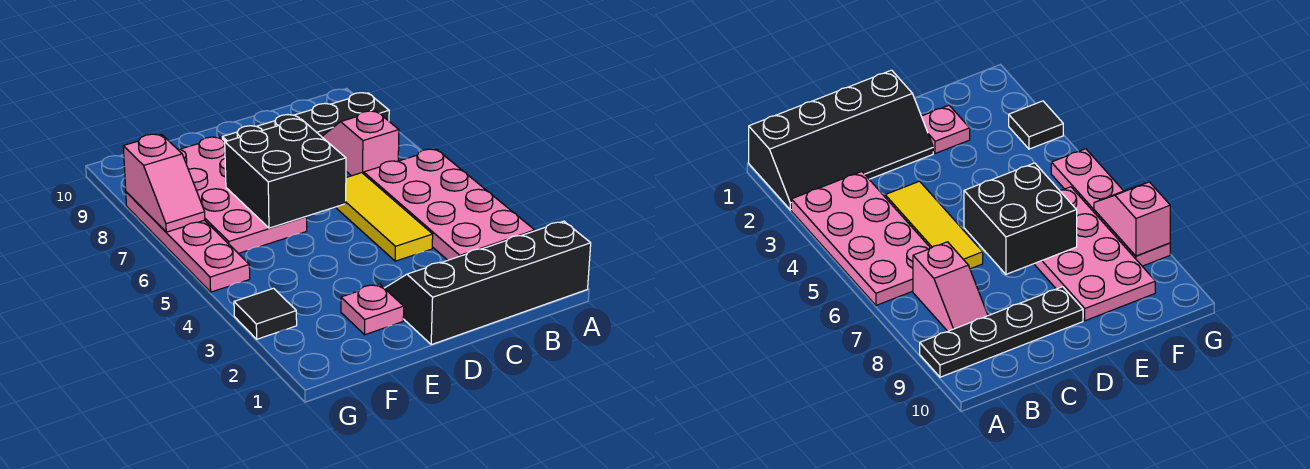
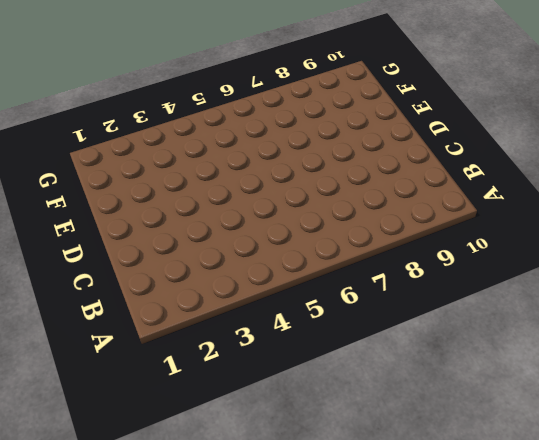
none -> black 2x4 slope [385,221,591,345]
none -> pink 2x4 plate [364,149,535,260]

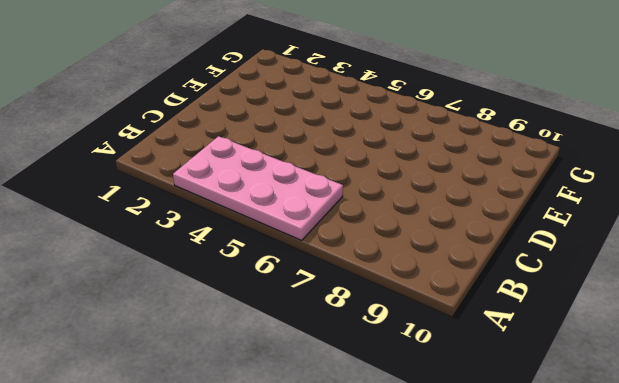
none -> black 2x4 slope [385,221,591,345]
none -> black 1x4 plate [222,93,389,142]

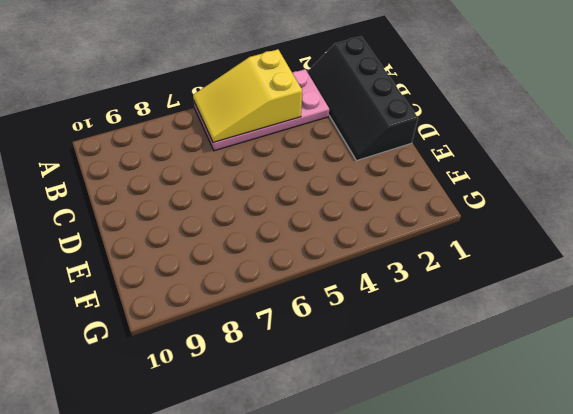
yellow 2x3 slope [193,49,302,142] -> none
none -> black 1x4 plate [222,93,389,142]
none -> pink 1x2 slope [322,111,399,176]

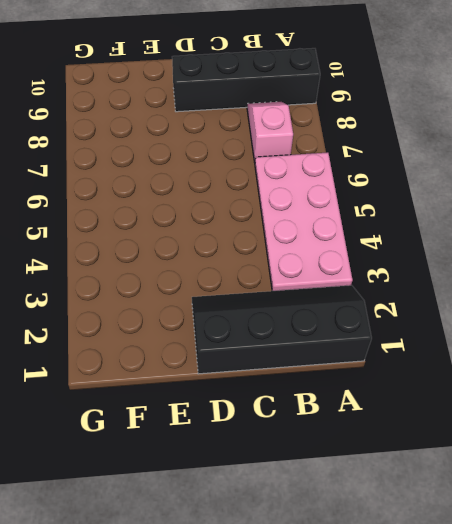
black 1x4 brick [172,48,320,112] -> black 1x4 plate [222,93,389,142]
none -> yellow 1x3 tile [336,173,433,261]
none -> pink 1x1 plate [341,284,404,335]

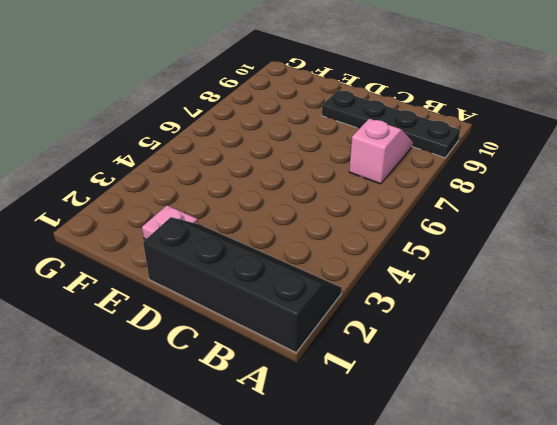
none -> pink 2x4 plate [364,149,535,260]
none -> yellow 1x3 tile [336,173,433,261]

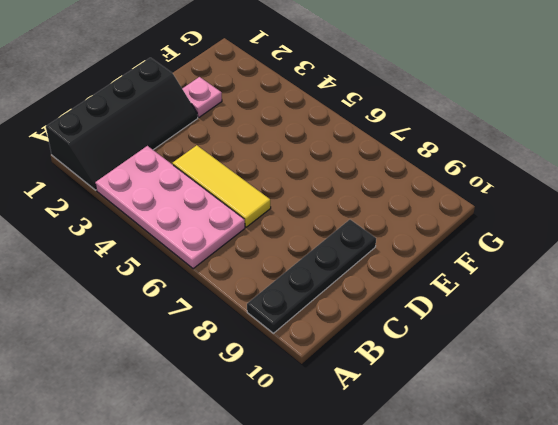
none -> pink 1x2 slope [322,111,399,176]
none -> pink 2x4 plate [178,137,307,254]

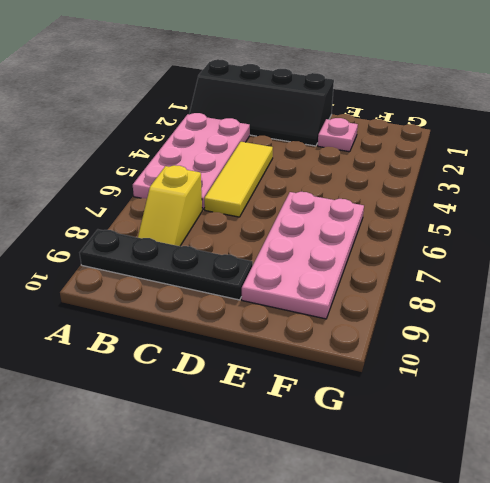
yellow 1x2 slope [138,165,202,246] -> pink 1x2 slope [322,111,399,176]
none -> black 1x1 tile [234,288,297,339]
none -> pink 1x4 plate [126,192,250,292]

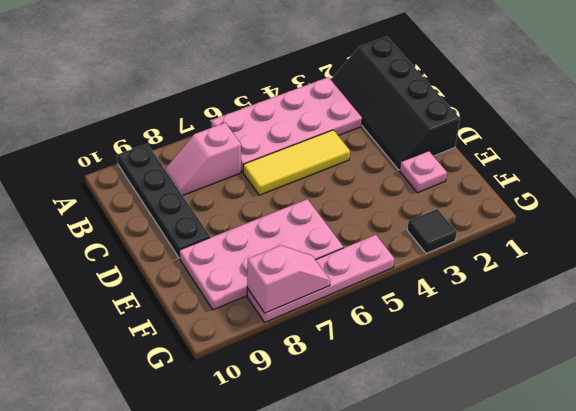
none -> black 2x2 brick [225,119,346,228]

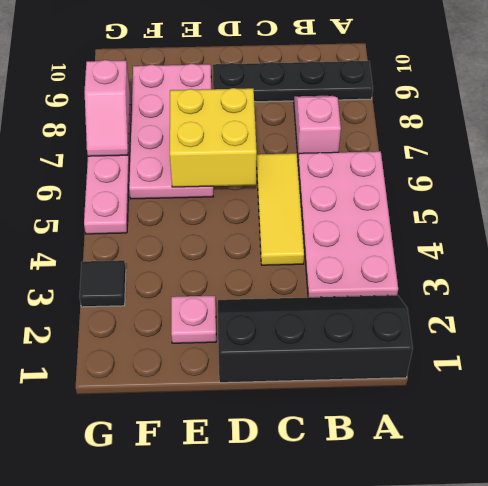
yellow 2x2 brick [170,88,257,187] -> black 2x2 brick [225,119,346,228]

